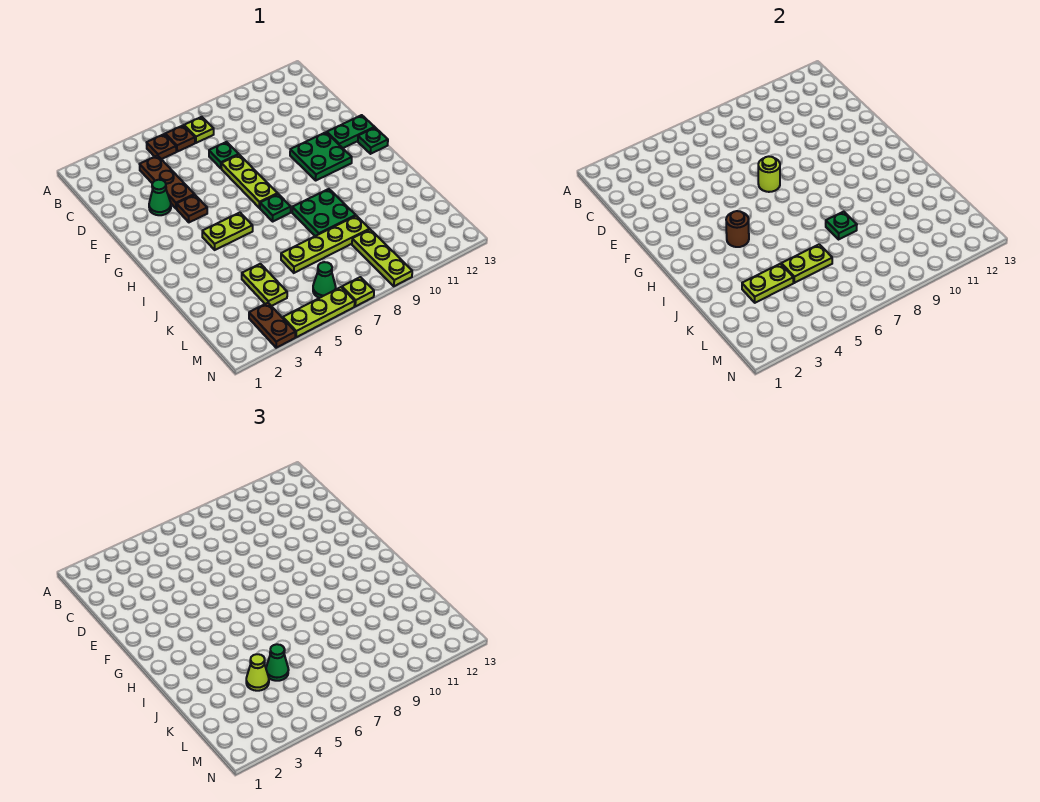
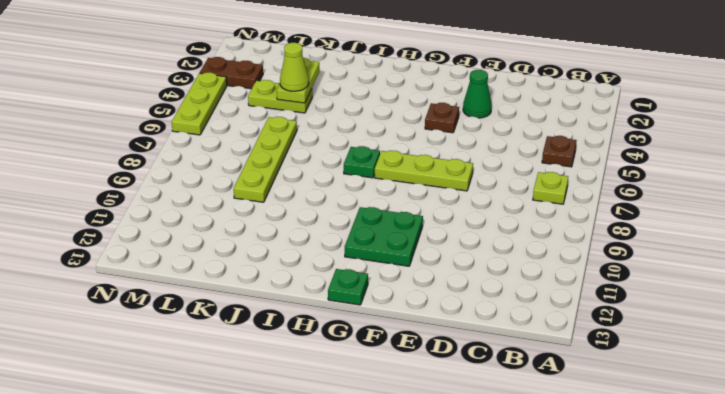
none -> brown 1x1 plate [165,126,195,152]
none -> brown 1x3 plate [140,156,194,209]
none -> green 1x1 plate [209,142,239,168]

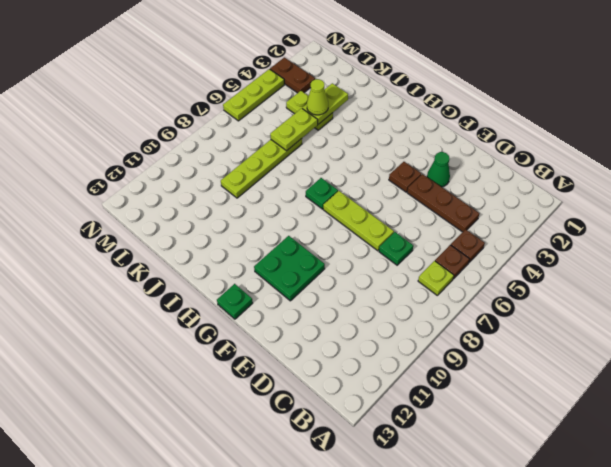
none -> green 1x2 plate [327,115,375,148]
none -> lime 1x2 plate [202,213,253,250]
none -> green 2x2 plate [292,189,356,236]

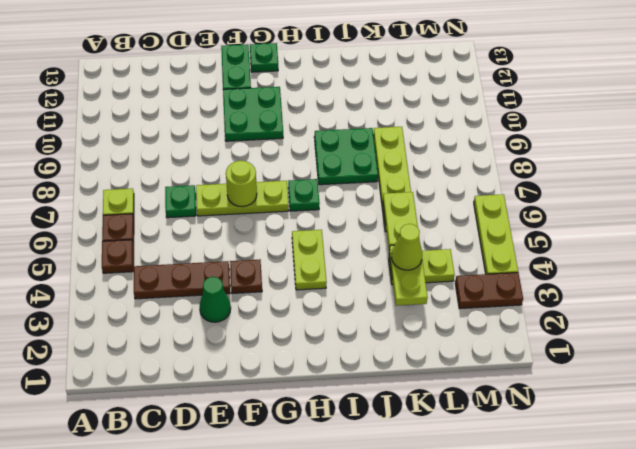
none -> lime 1x3 plate [352,230,412,286]
none -> green 1x1 cone [313,262,336,298]
none -> lime 1x1 plate [342,277,374,306]

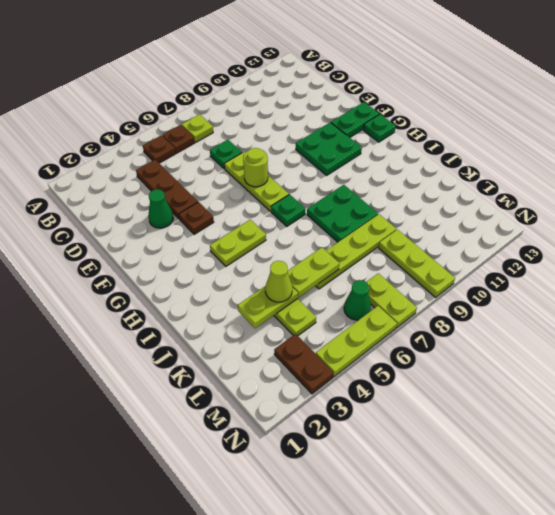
lime 1x2 plate [367,273,417,328] -> lime 1x1 plate [342,277,374,306]
none -> brown 1x1 round brick [726,211,749,247]
none -> green 1x1 plate [826,212,857,239]
none -> green 1x1 cone [266,644,289,681]

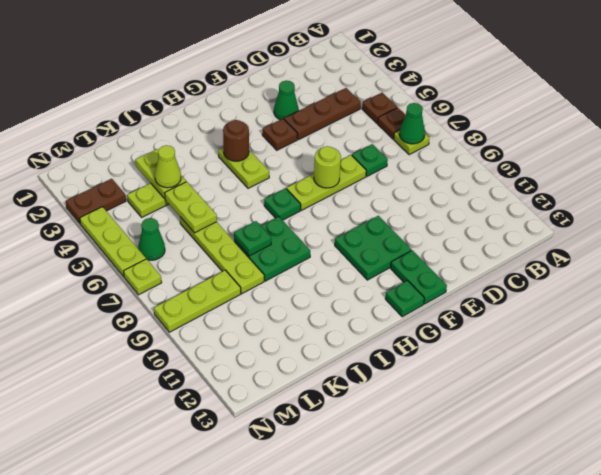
green 1x1 cone [399,103,425,144] -> green 1x1 cone moved to [266,644,289,681]

